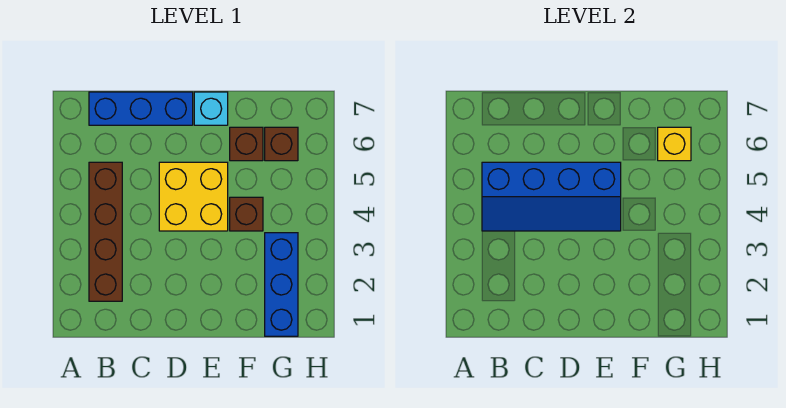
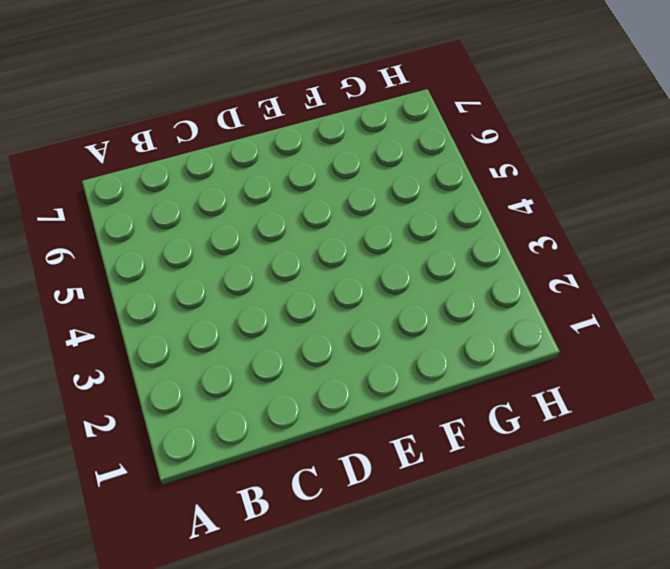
none -> brown 1x4 brick [89,162,122,301]
none -> blue 1x3 brick [89,92,193,125]

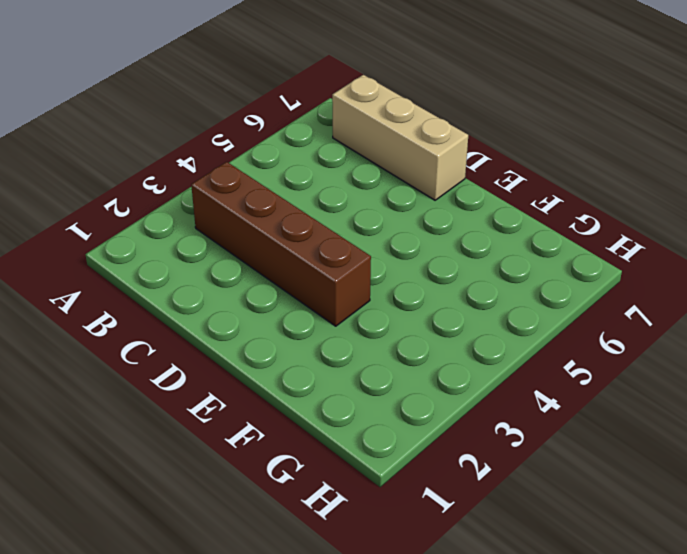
brown 1x4 brick [191,162,371,326] -> brown 1x4 brick turned to [89,162,122,301]
tan 1x3 brick [332,75,468,200] -> blue 1x3 brick [89,92,193,125]
none -> yellow 2x2 brick [159,162,228,231]
none -> cyan 1x1 brick [194,92,228,125]

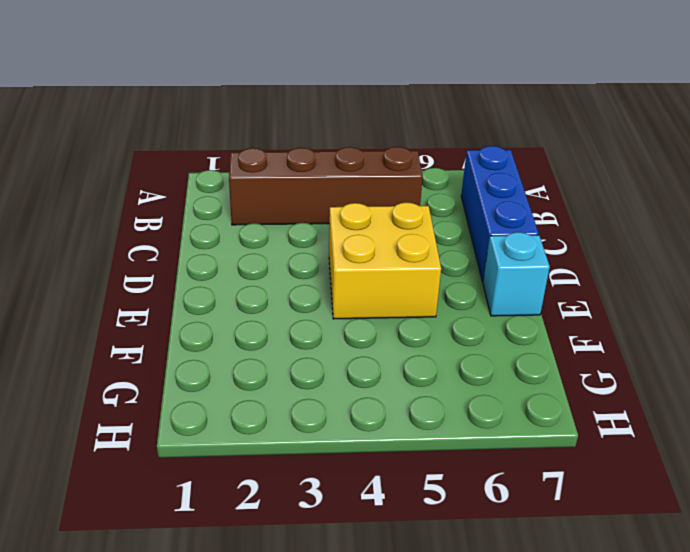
none -> brown 1x1 brick [230,197,263,231]
none -> brown 1x1 brick [230,127,263,161]

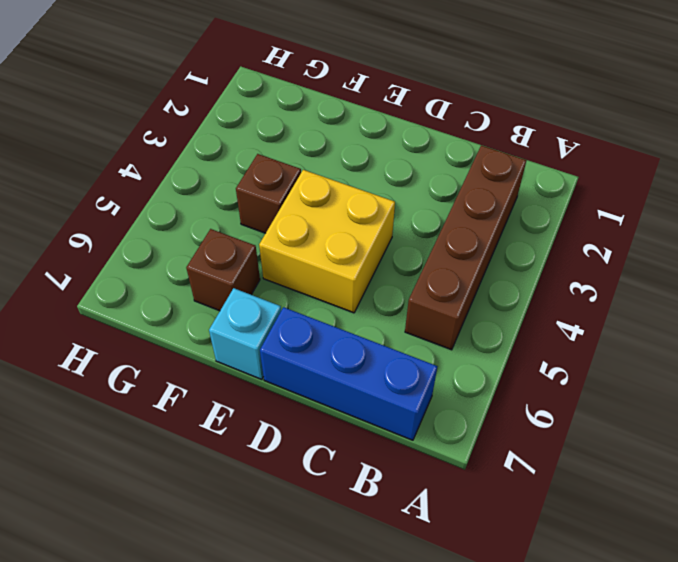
none -> blue 1x3 brick [265,233,298,336]
none -> brown 1x1 brick [265,127,298,161]

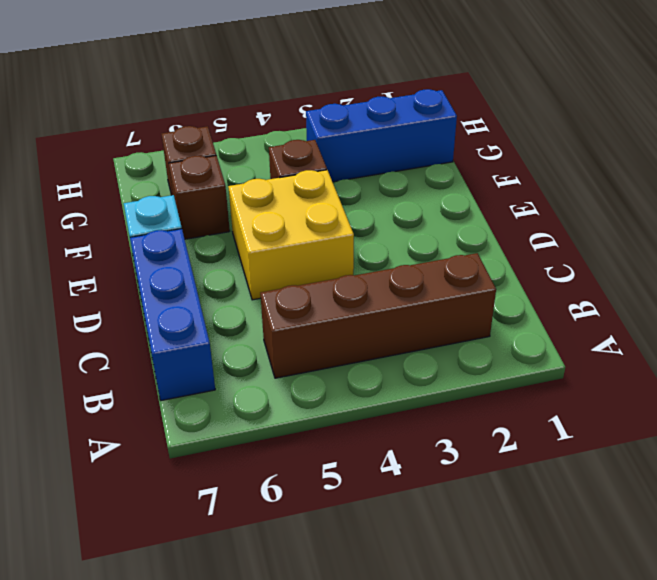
none -> blue 2x4 slope [482,162,621,231]
none -> yellow 1x1 brick [658,127,691,161]

